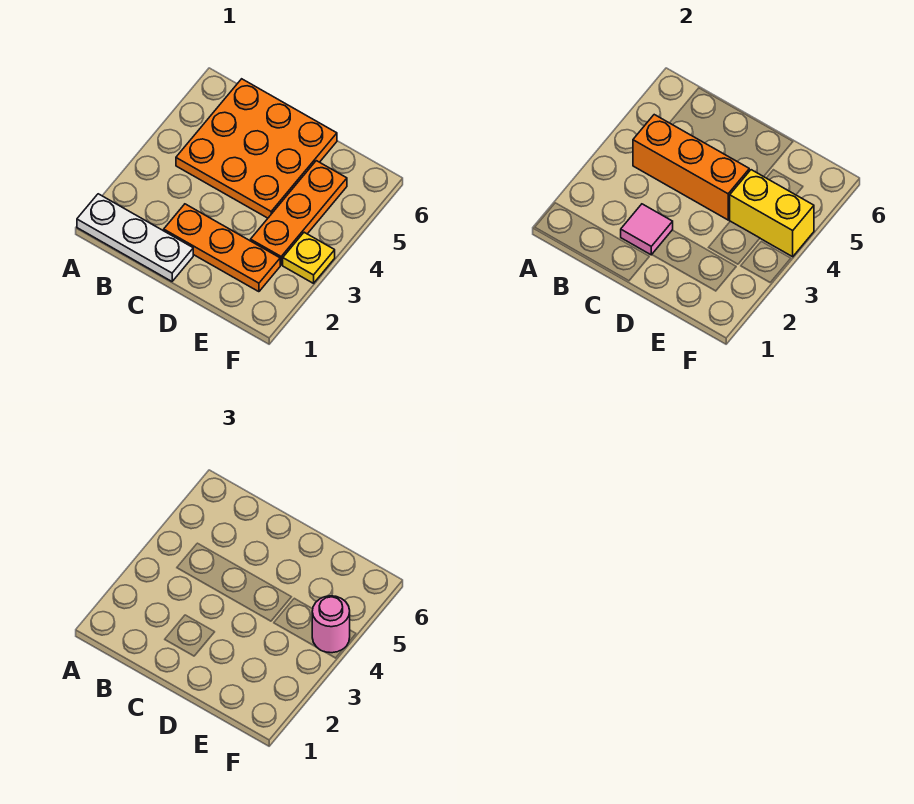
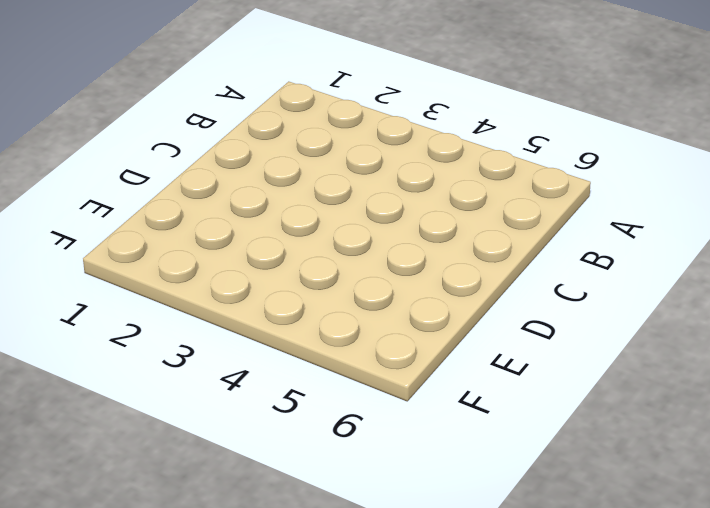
none -> white 1x3 plate [77,194,193,281]
none -> orange 3x3 plate [176,79,337,218]

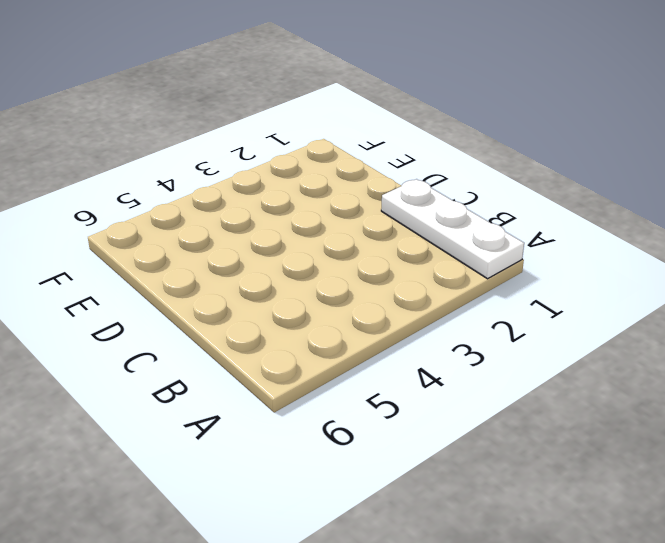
none -> orange 3x3 plate [176,79,337,218]
none -> orange 1x3 plate [164,204,280,292]

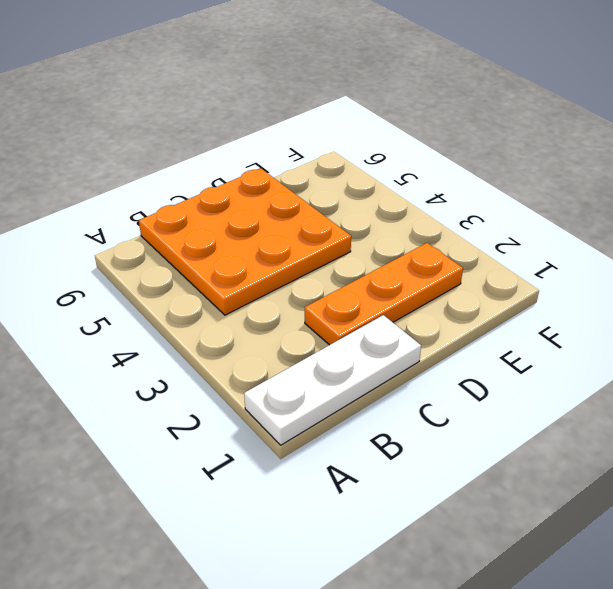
none -> orange 1x3 plate [251,161,347,265]
none -> yellow 1x1 plate [283,232,335,283]

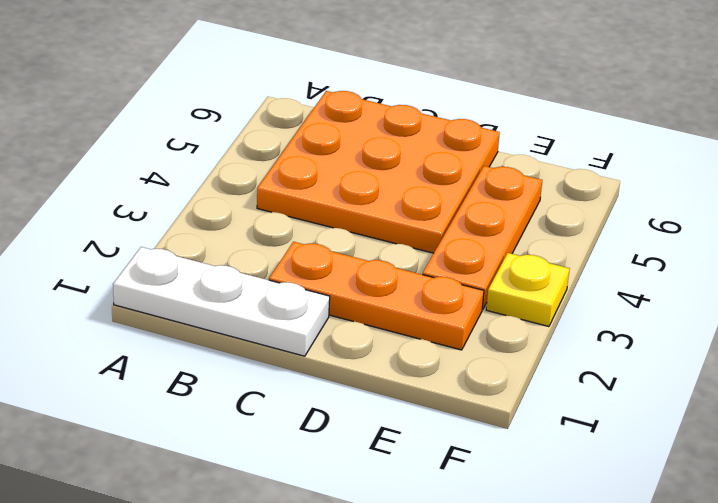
none -> orange 1x3 brick [633,115,749,220]
none -> pink 1x1 tile [621,204,673,255]

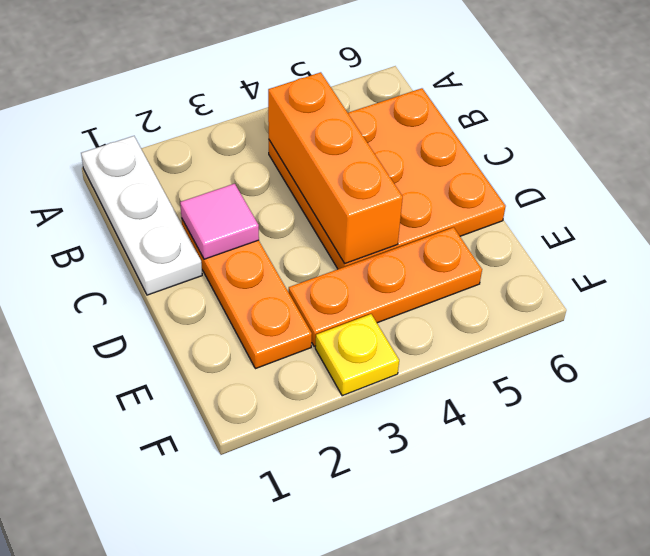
none -> yellow 1x2 brick [730,170,814,257]
none -> pink 1x1 round brick [312,596,350,653]

